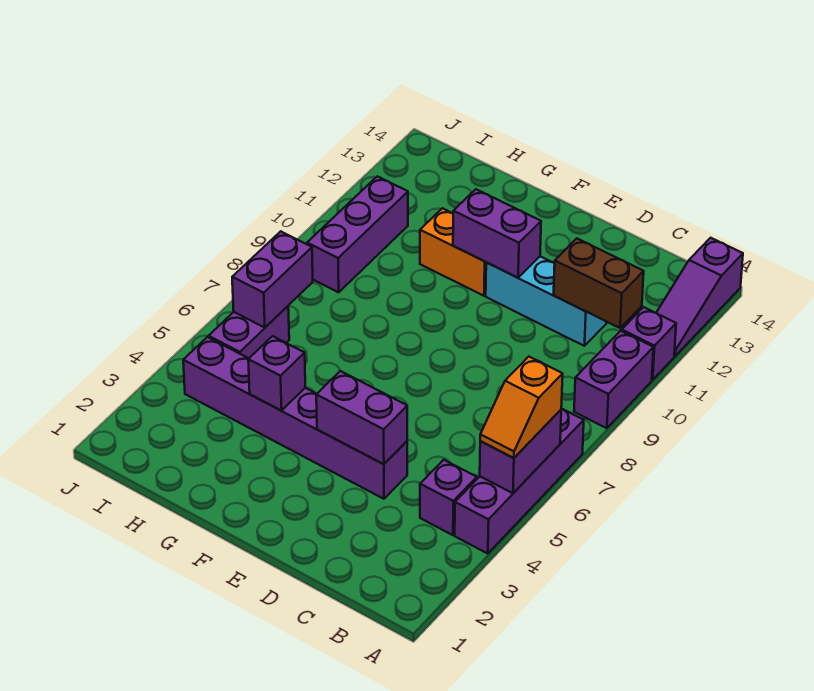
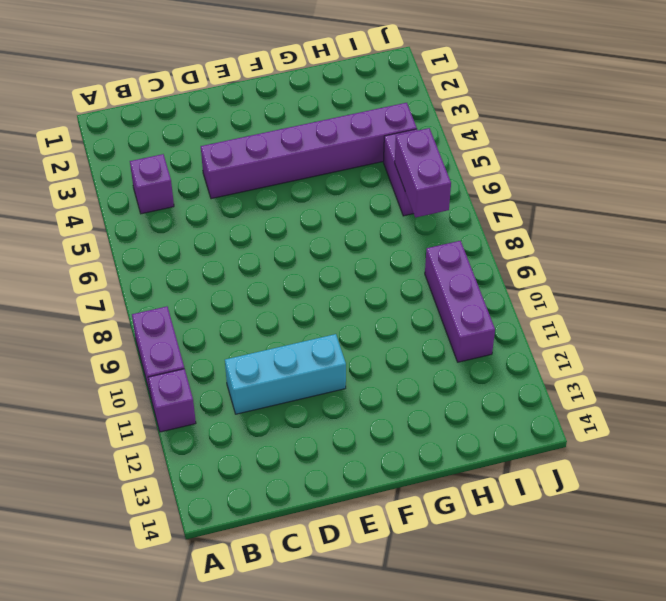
none -> purple 1x4 brick [455,408,584,554]
none -> purple 1x3 slope [656,238,743,356]
none -> orange 1x2 brick [420,208,487,296]

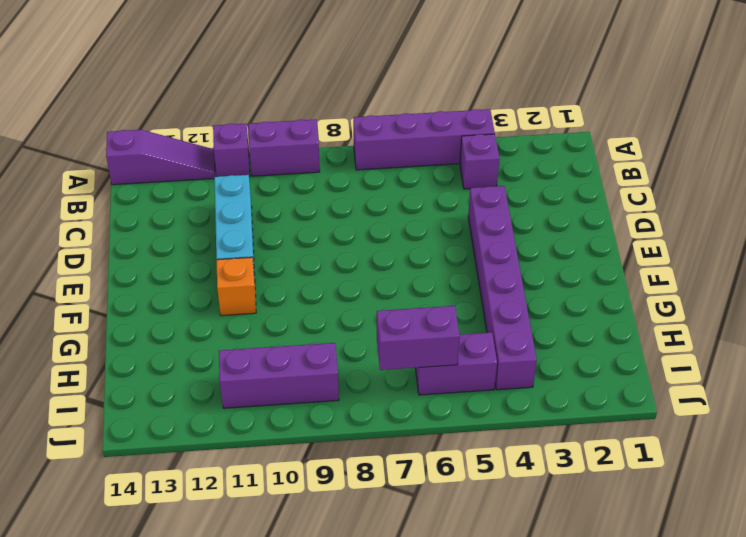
orange 1x1 brick [216,257,256,316] -> orange 1x2 brick [420,208,487,296]
none -> purple 1x2 brick [480,410,561,493]
none -> brown 1x2 brick [554,238,644,328]
none -> purple 1x2 brick [316,371,407,464]

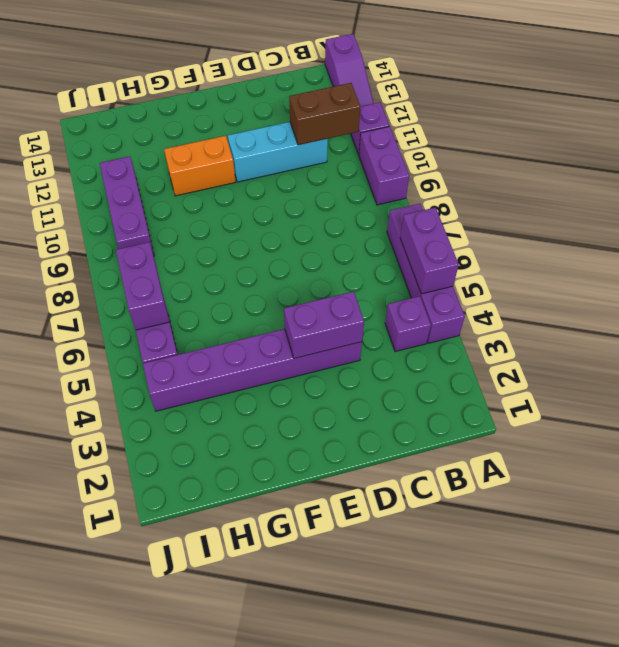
none -> purple 1x2 brick [453,189,541,278]
none -> purple 1x1 brick [248,336,305,411]
none -> orange 1x2 slope [480,357,563,458]

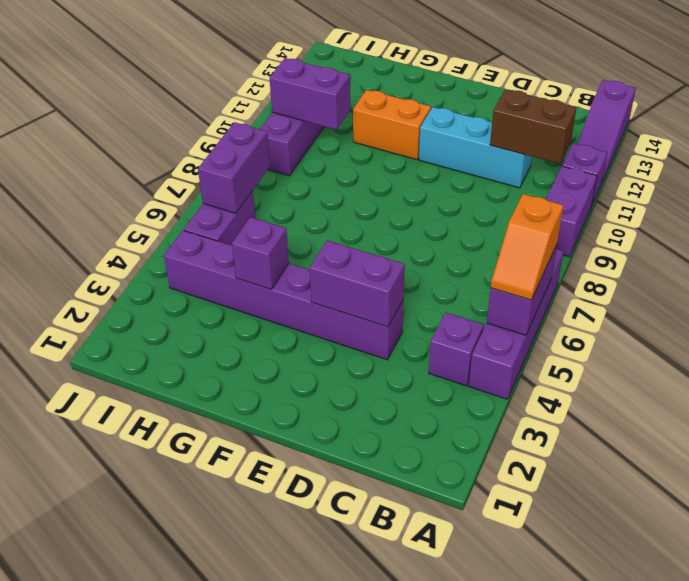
purple 1x2 brick [270,58,351,130] -> purple 1x2 brick moved to [453,189,541,278]

